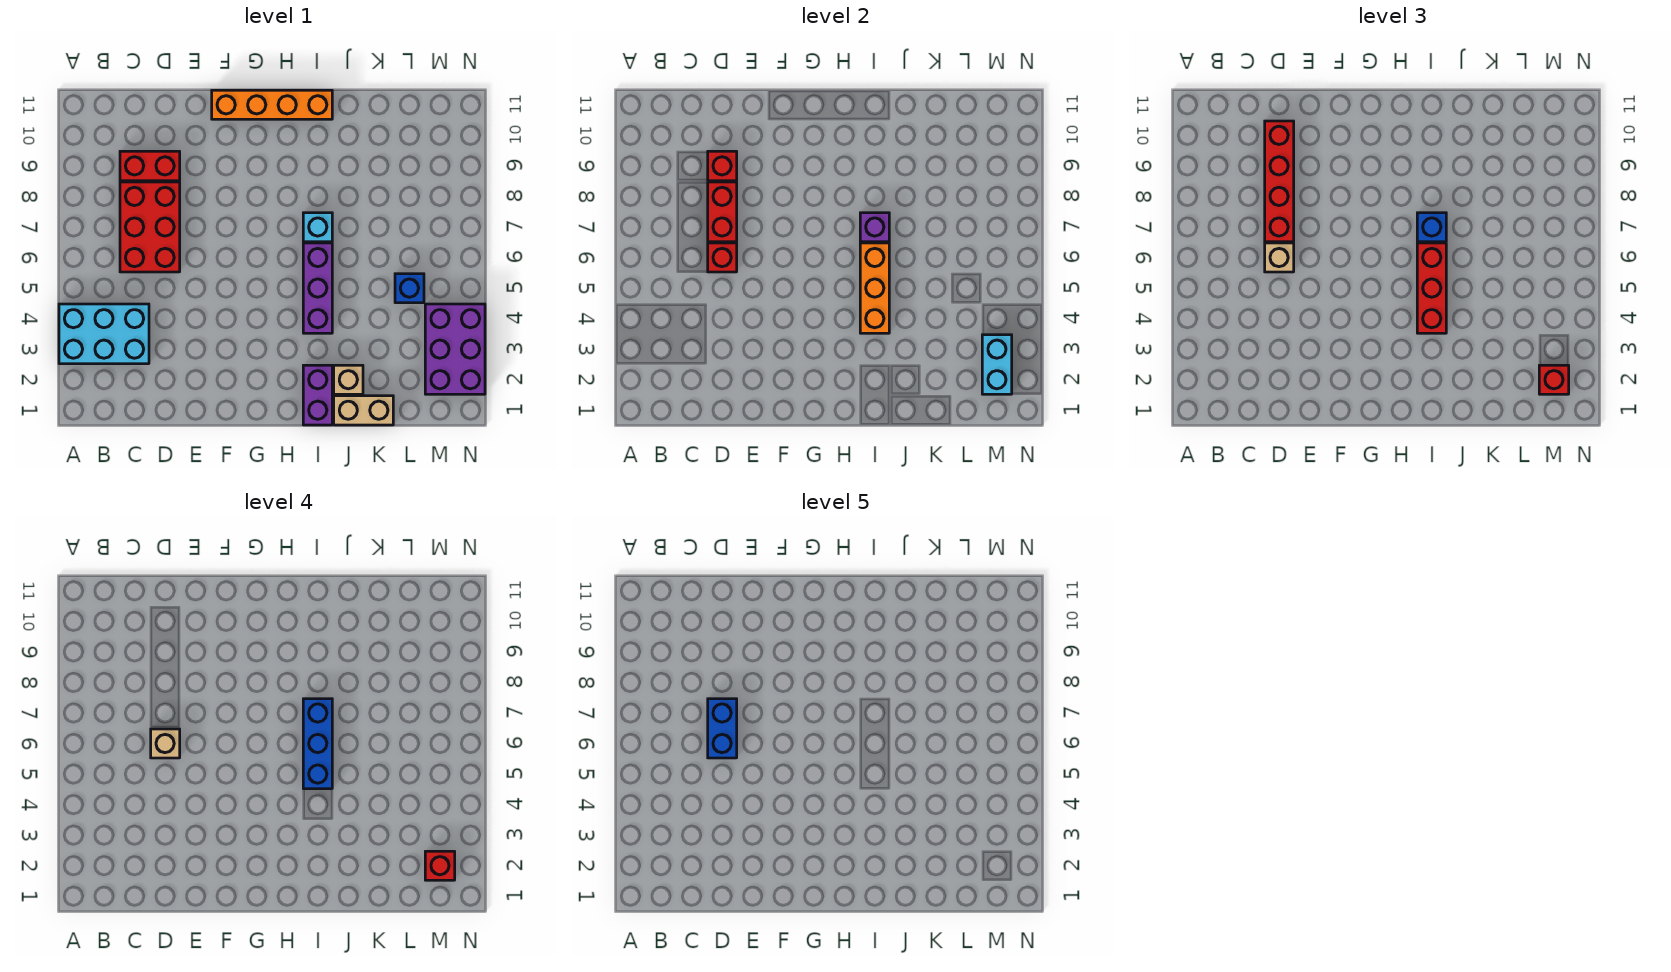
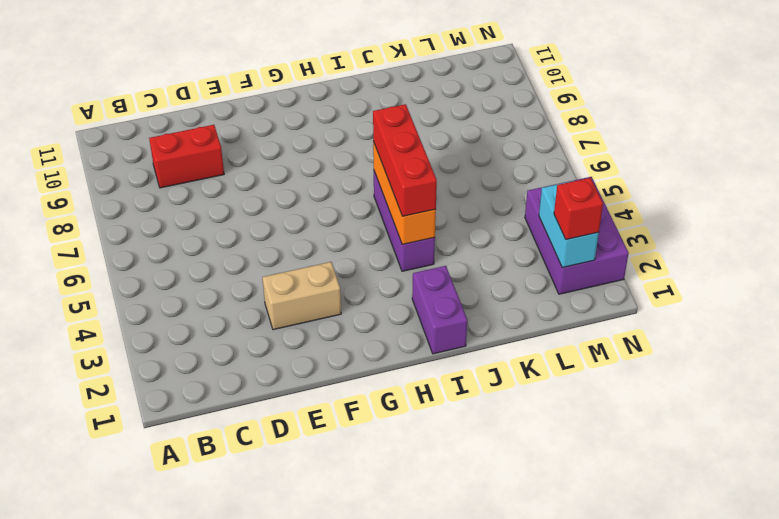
tan 1x2 brick [262,262,341,330] -> tan 1x2 brick moved to [334,396,393,425]
none -> cyan 2x3 brick [59,304,149,364]
none -> red 2x3 brick [120,182,180,272]
none -> orange 1x4 brick [212,90,332,119]

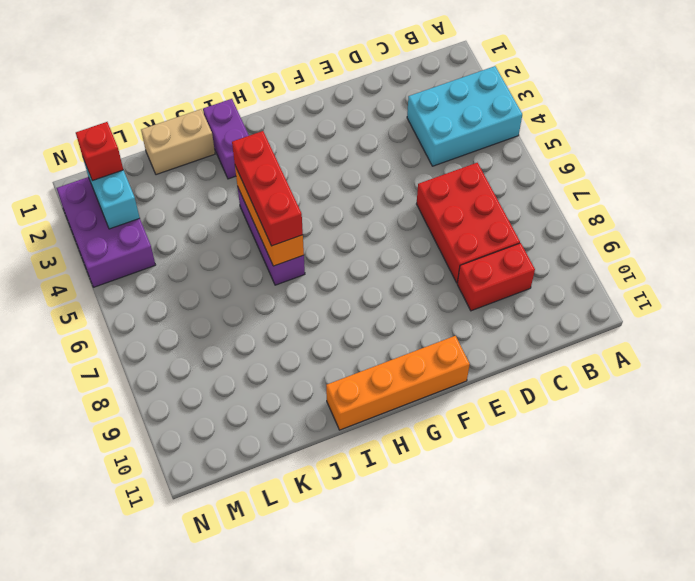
none -> cyan 1x1 brick [303,213,332,242]
none -> tan 1x1 brick [334,365,363,394]
none -> blue 1x1 brick [395,274,424,303]

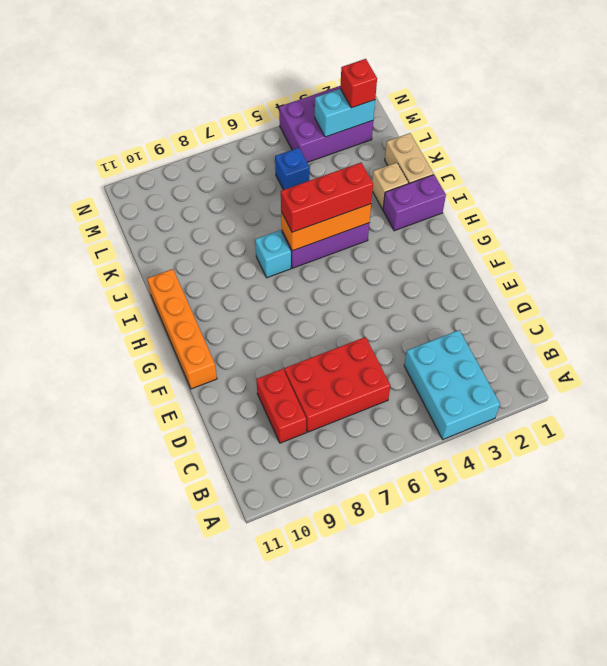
none -> red 1x1 brick [708,243,737,272]
none -> red 1x2 brick [708,182,737,242]
none -> red 1x1 brick [708,151,737,181]

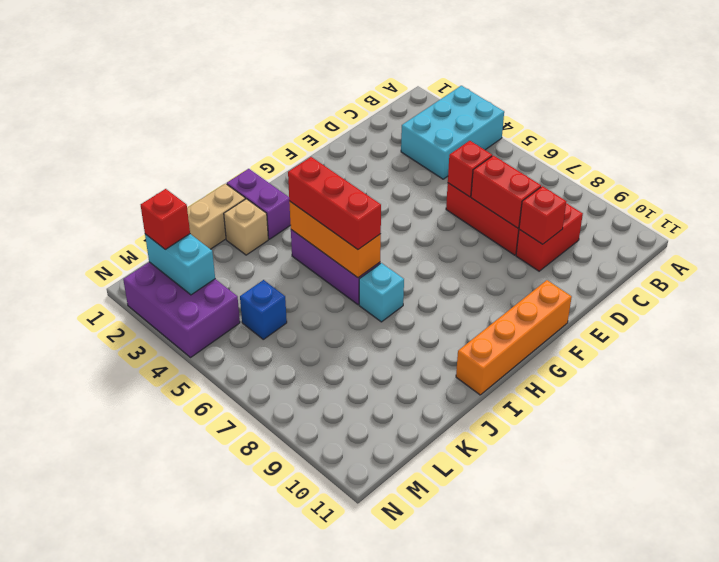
none -> purple 1x1 brick [860,213,889,242]
none -> tan 1x1 brick [1265,243,1294,272]
none -> red 1x4 brick [1265,121,1294,242]

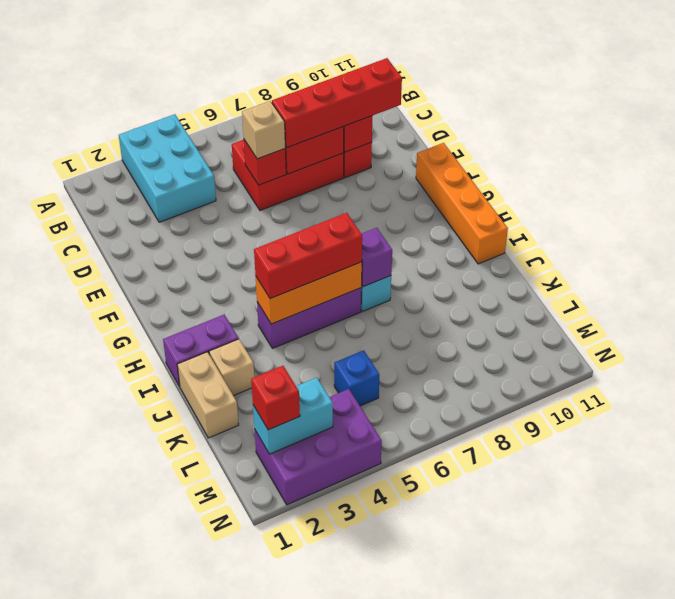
none -> blue 1x1 brick [1417,213,1446,242]
none -> tan 1x1 brick [151,729,180,758]
none -> blue 1x3 brick [303,699,332,789]

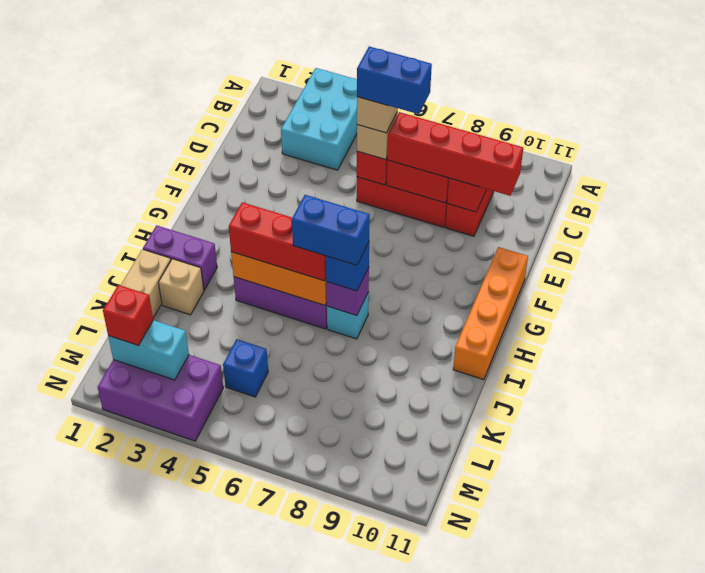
blue 1x2 brick [292,195,370,265] -> blue 1x3 brick [303,699,332,789]
none -> red 1x1 brick [425,851,455,880]

